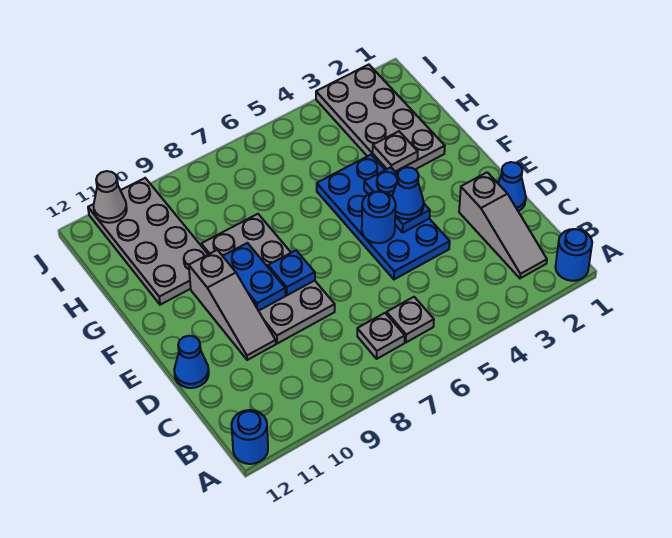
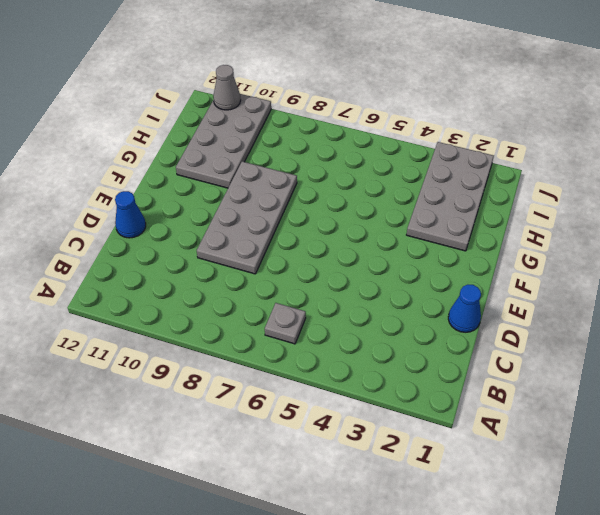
none -> blue 1x1 round brick [555,229,592,281]
none -> blue 1x1 round brick [231,410,268,464]
none -> grey 1x3 slope [459,172,547,278]

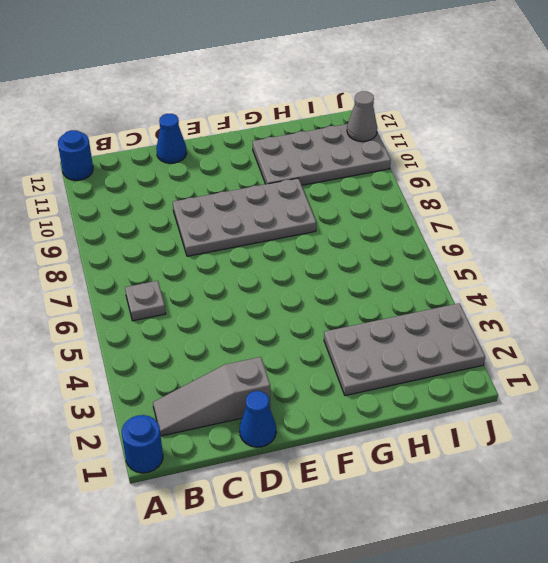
none -> grey 1x1 plate [357,313,405,359]
none -> blue 2x4 plate [317,155,450,279]
none -> grey 1x3 slope [189,250,276,360]

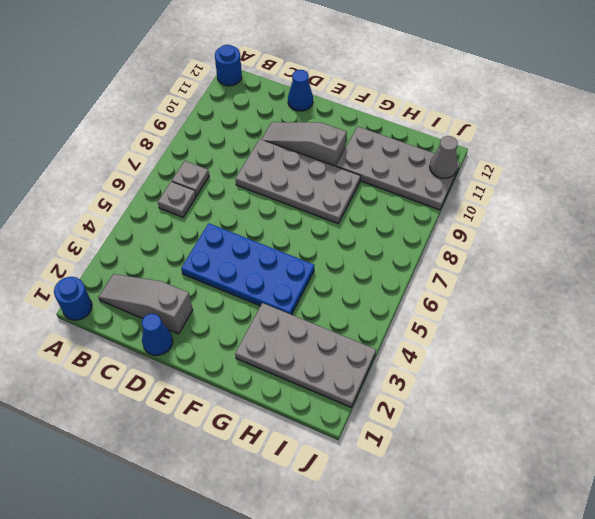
none -> blue 1x2 plate [364,167,430,232]
none -> blue 1x1 round brick [362,191,396,243]
none -> blue 1x1 plate [268,250,315,295]

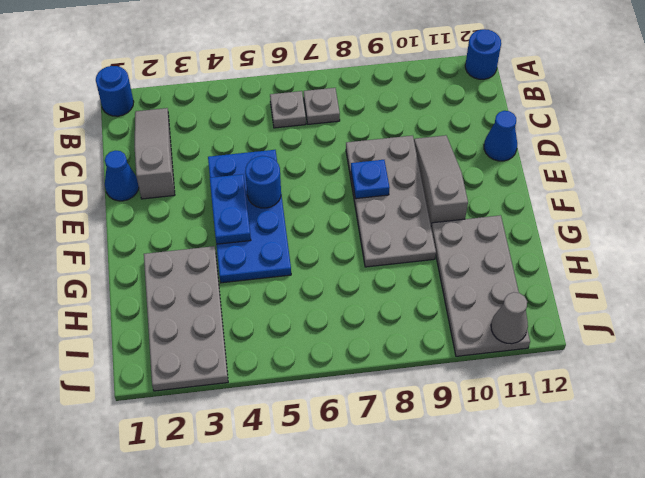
none -> blue 1x2 plate [223,243,286,311]
none -> grey 1x1 plate [373,131,418,172]
none -> blue 1x1 cone [392,167,424,219]

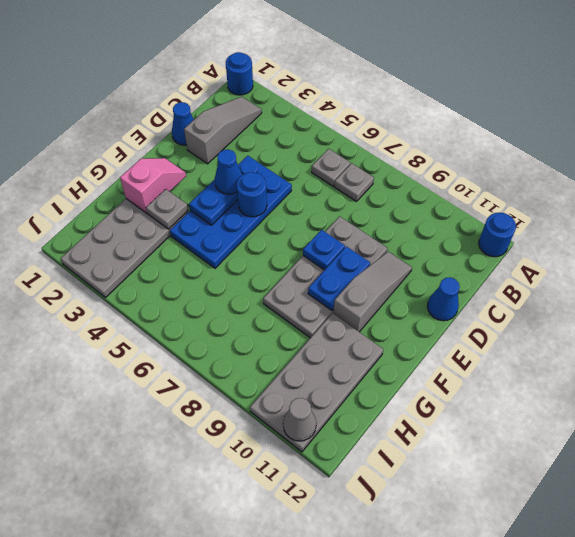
pink 1x2 slope [120,158,186,213] -> none

